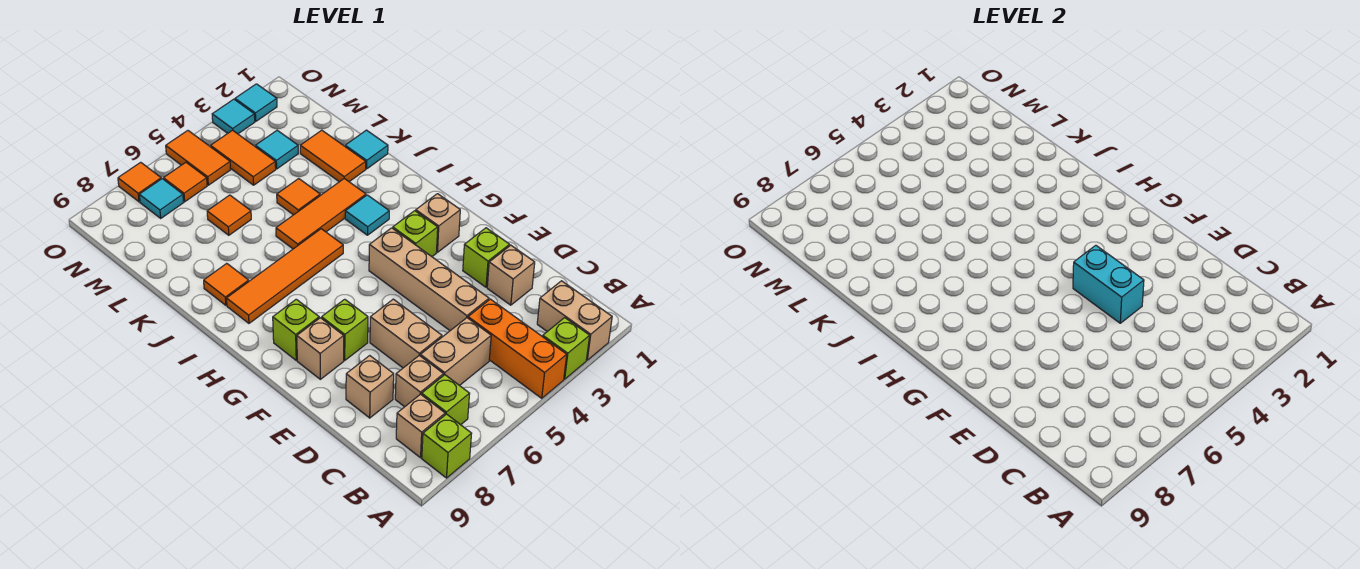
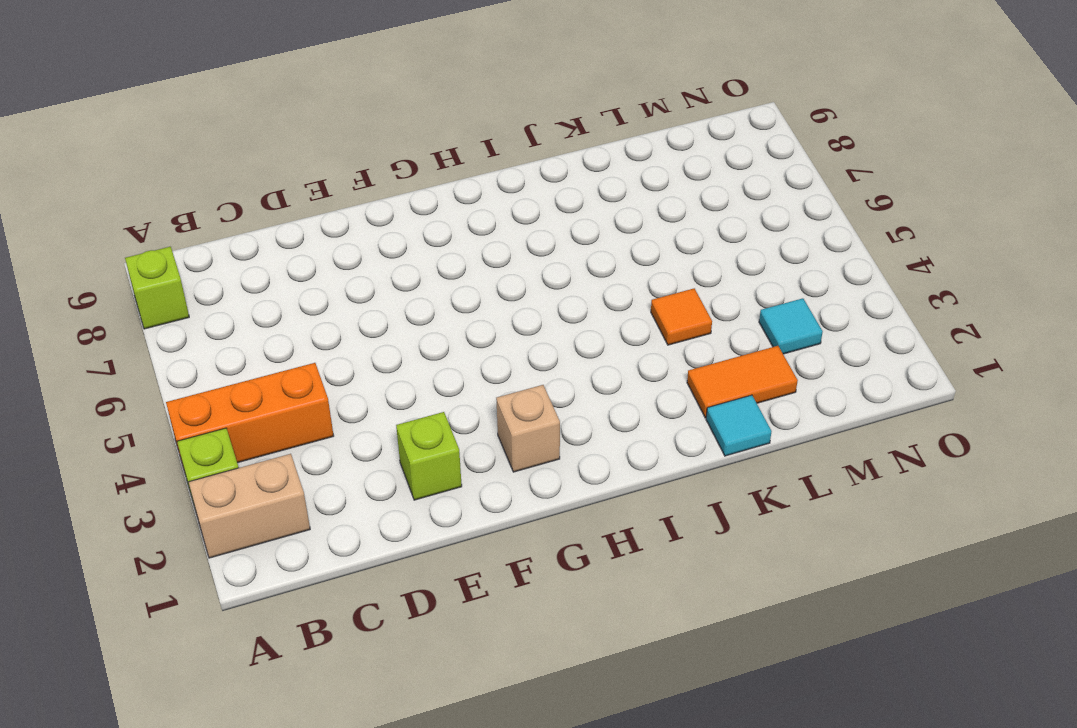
none -> lime 1x1 brick [422,375,470,425]
none -> tan 1x1 brick [396,394,445,458]
none -> tan 1x2 brick [420,318,491,386]
none -> tan 1x1 brick [395,355,444,407]

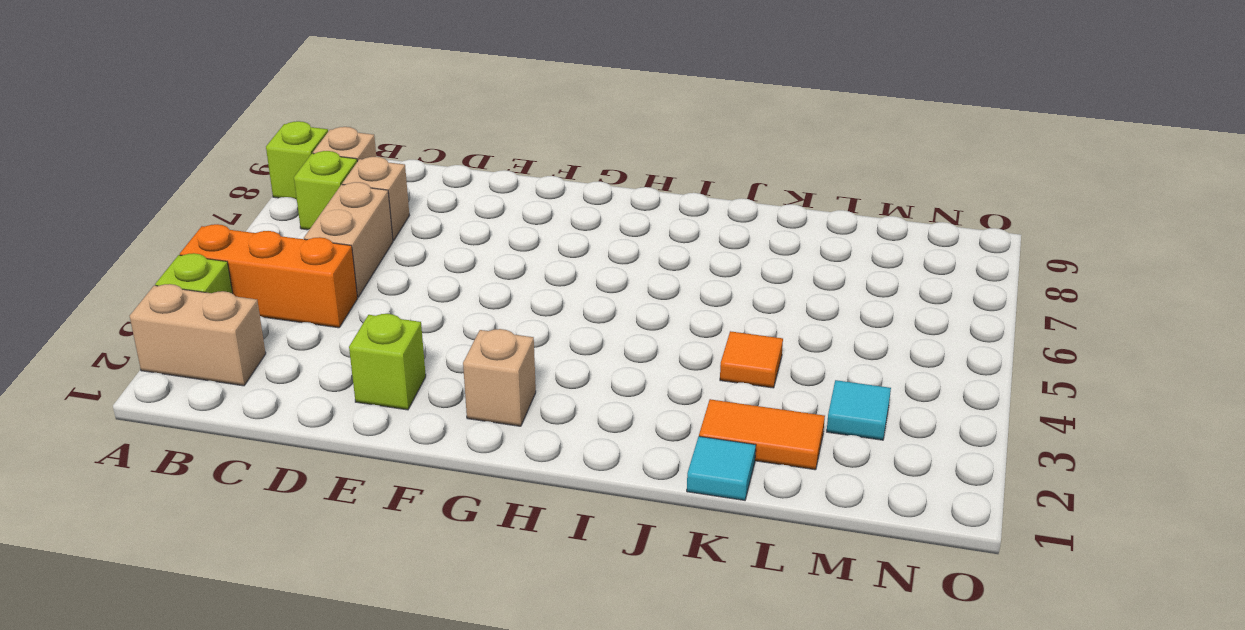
none -> tan 1x1 brick [487,245,535,305]
none -> tan 1x4 brick [369,228,489,331]
none -> tan 1x2 brick [370,299,442,368]
none -> tan 1x1 brick [346,356,394,418]

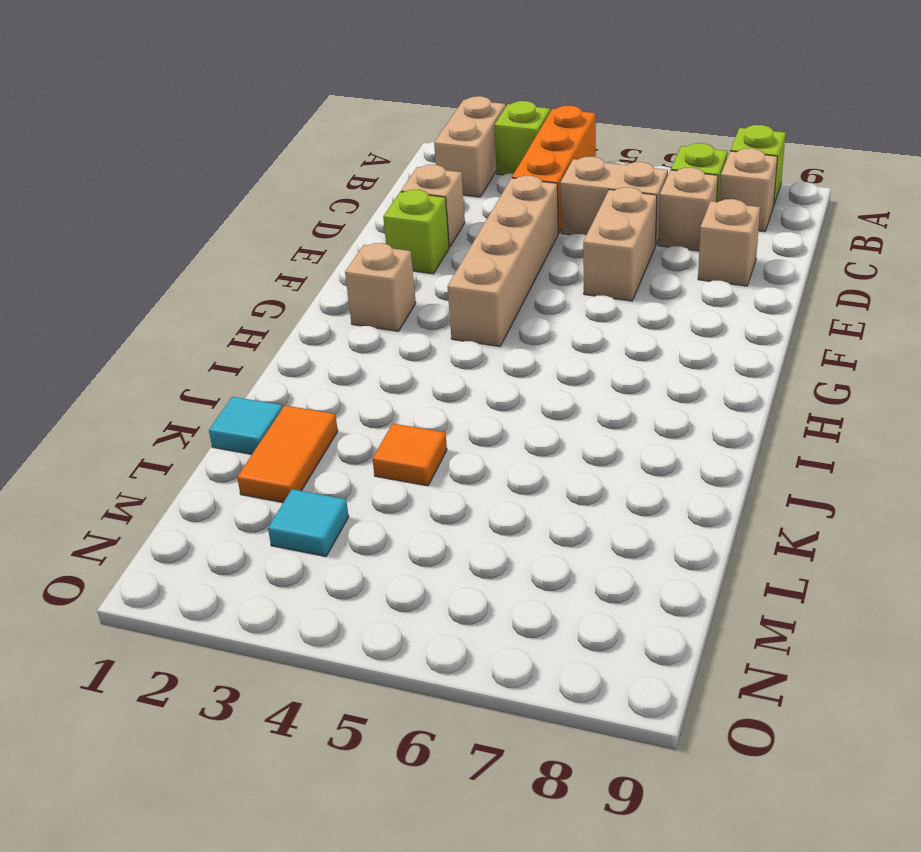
none -> lime 1x1 brick [322,299,368,360]
none -> tan 1x1 brick [297,318,344,379]
none -> lime 1x1 brick [393,211,438,257]
none -> lime 1x1 brick [273,299,319,360]

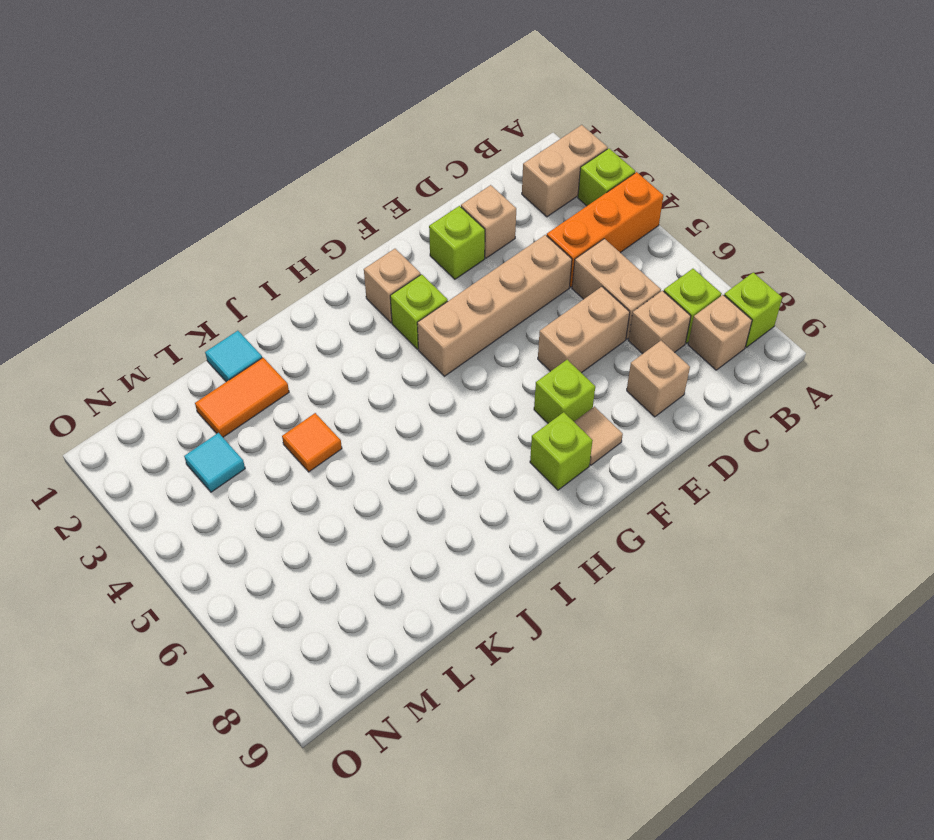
tan 1x1 tile [574,407,623,465] -> tan 1x1 brick [297,318,344,379]
none -> cyan 1x1 tile [345,195,389,235]
none -> orange 1x4 tile [227,229,343,323]
none -> orange 1x3 tile [276,179,366,249]
none -> orange 1x1 tile [204,263,249,305]

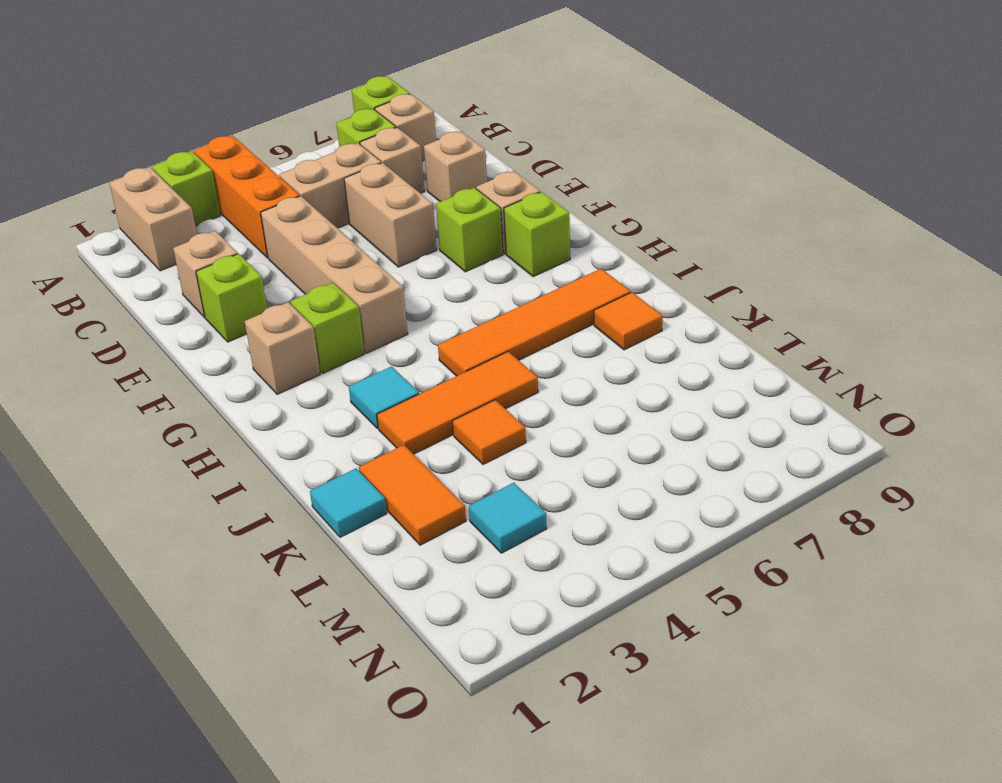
none -> orange 1x1 tile [207,195,251,235]
none -> orange 1x2 tile [211,130,276,185]
none -> orange 1x2 tile [166,131,231,185]
none -> orange 1x1 tile [163,162,207,202]

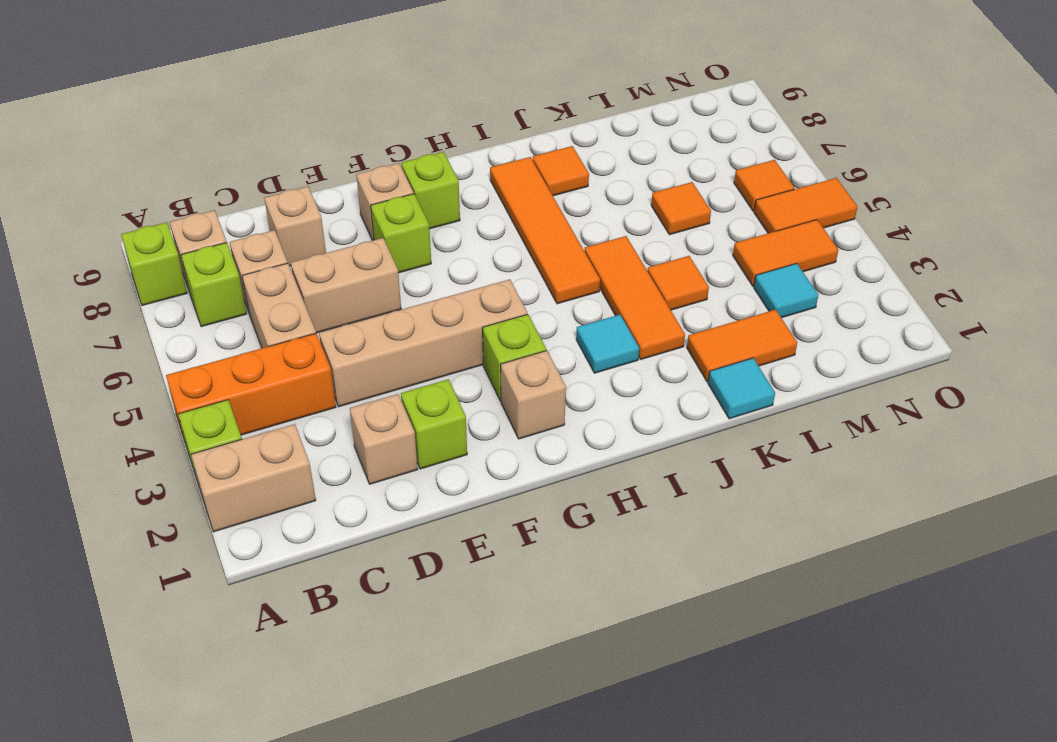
none -> cyan 1x1 tile [139,179,184,218]
none -> cyan 1x1 tile [235,84,277,121]
none -> cyan 1x1 tile [212,99,255,134]
none -> orange 1x1 tile [118,162,161,202]

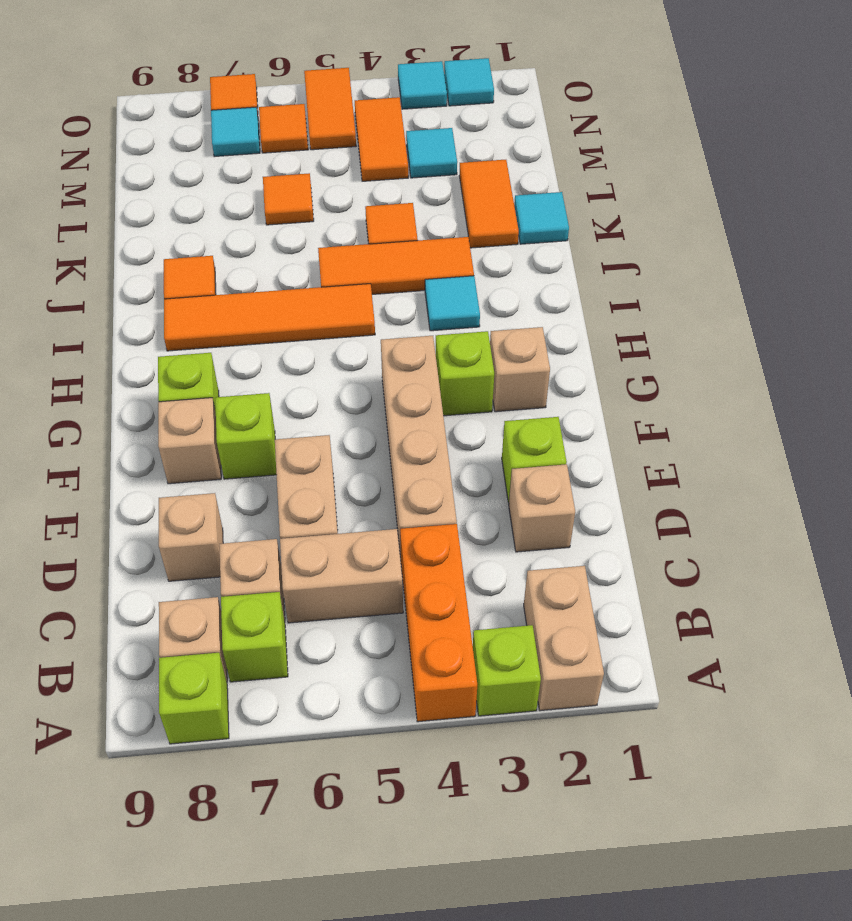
none -> cyan 1x2 brick [1073,245,1144,323]

